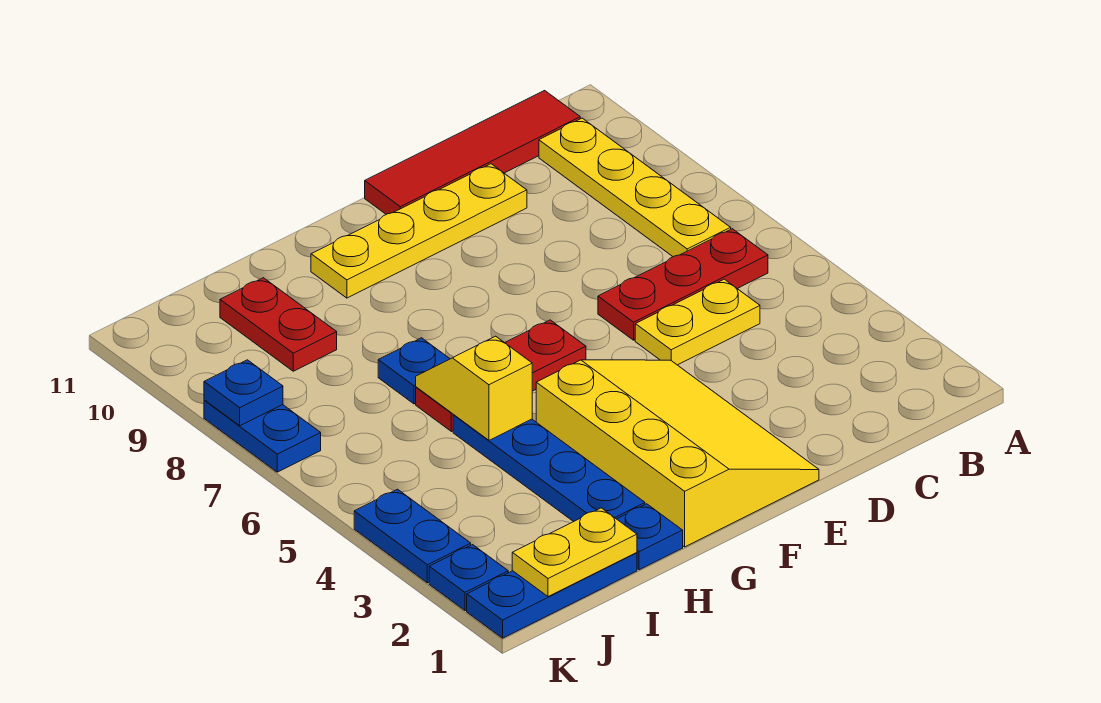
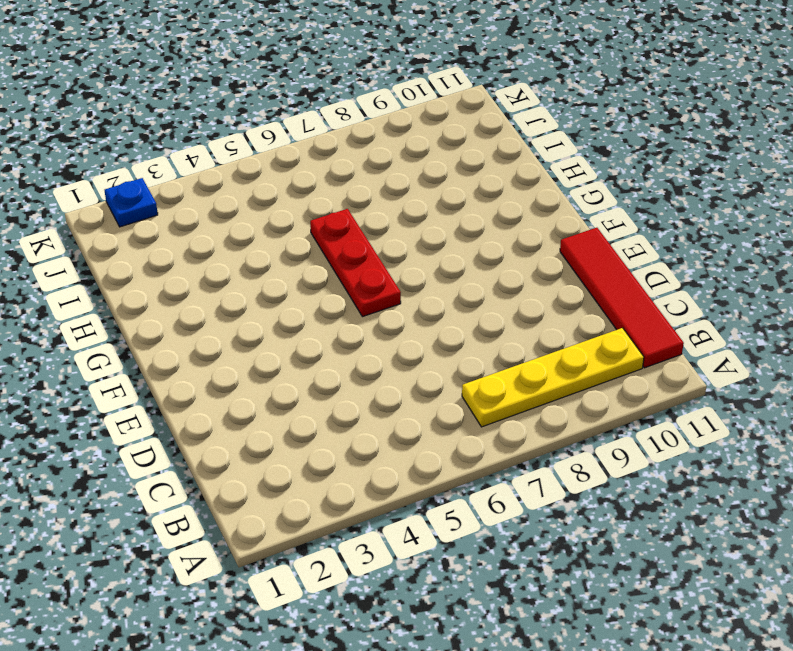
none -> red 1x3 plate [598,229,768,340]
none -> yellow 1x2 plate [635,279,760,365]
none -> yellow 1x4 plate [311,164,527,298]

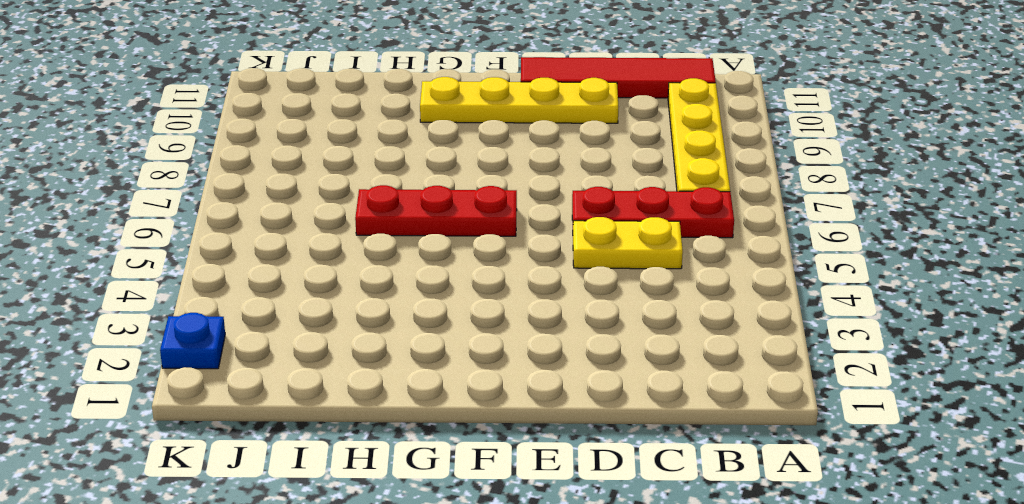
none -> yellow 3x4 slope [536,360,819,547]
none -> blue 1x1 plate [617,504,683,570]
none -> blue 1x4 plate [453,415,645,522]

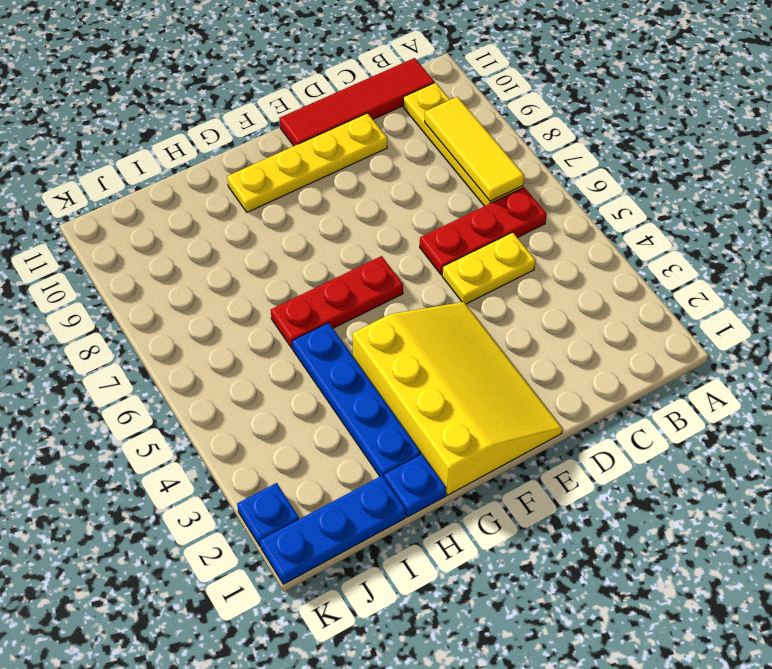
yellow 1x3 tile [425,97,524,201] -> none
none -> blue 1x1 plate [378,338,450,404]
none -> red 1x2 plate [220,278,337,371]
none -> blue 1x2 plate [354,489,471,583]

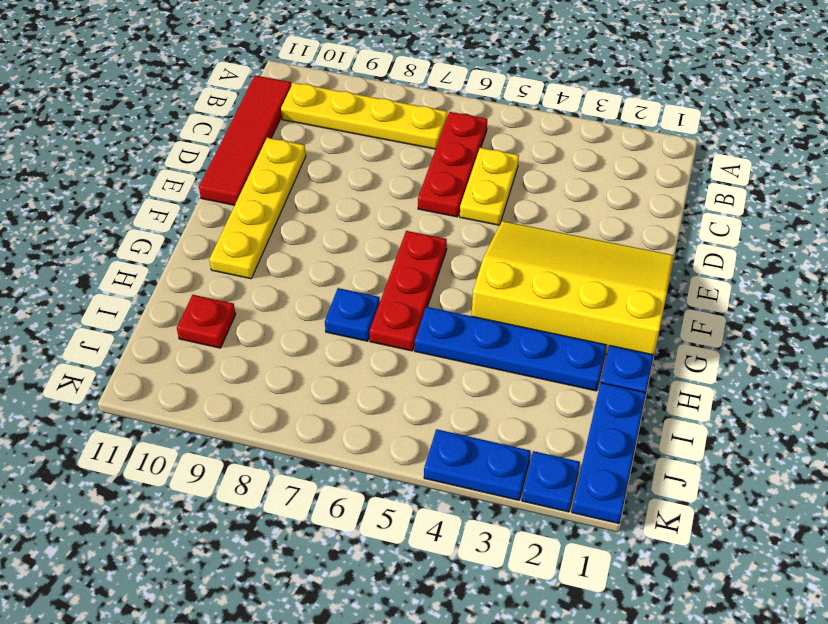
red 1x1 plate [177,295,236,348] -> red 1x2 plate [220,278,337,371]
none -> blue 1x2 plate [204,400,321,472]
none -> yellow 1x2 slope [416,336,532,440]
none -> yellow 1x2 plate [512,508,637,597]

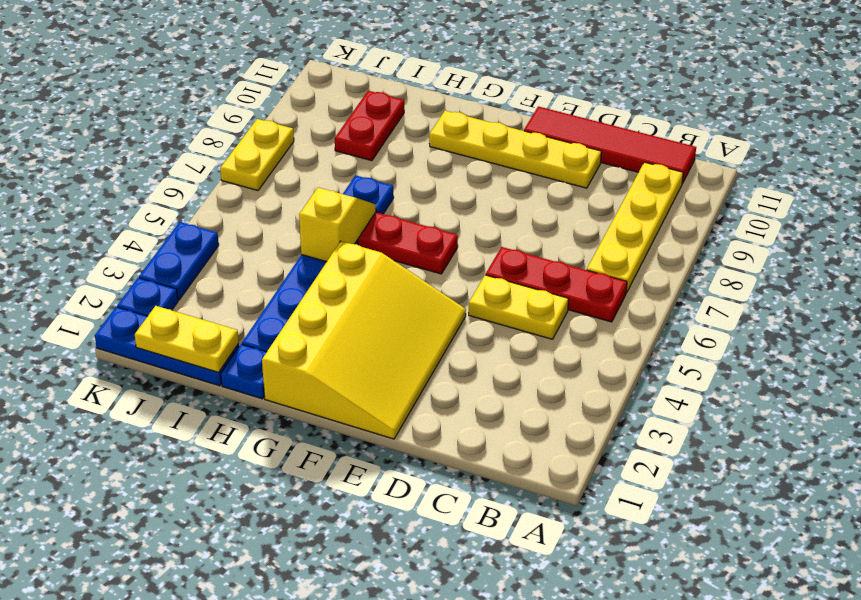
yellow 1x2 plate [220,119,294,191] -> blue 1x2 plate [204,400,321,472]
none -> blue 1x1 plate [204,360,283,426]

